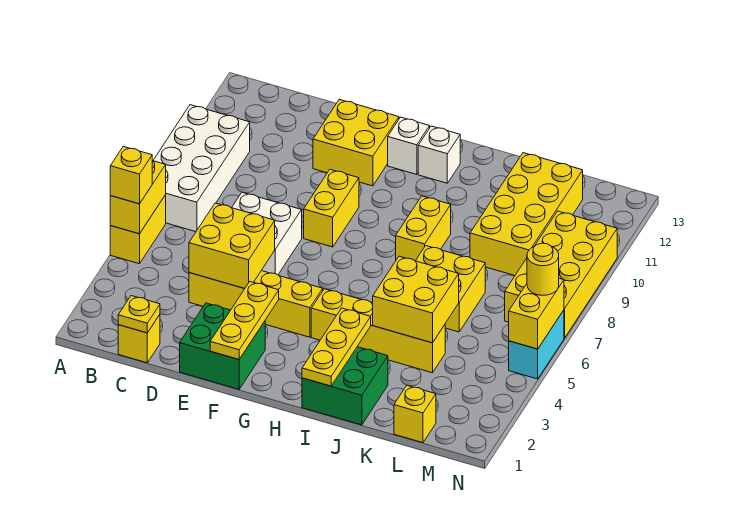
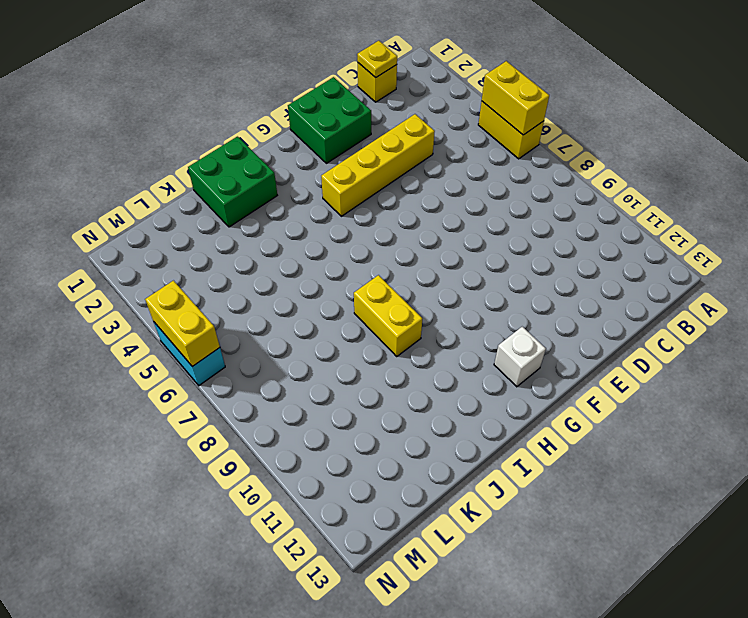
none -> white 2x4 brick [153,105,250,232]
none -> white 2x2 brick [232,192,302,275]
none -> yellow 2x2 brick [313,99,399,186]

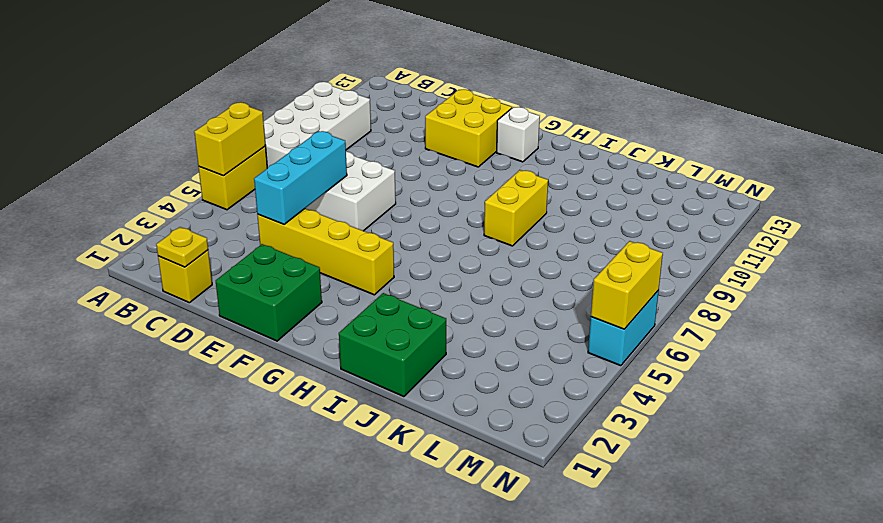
cyan 1x3 brick [254,131,347,224] -> yellow 2x2 brick [189,203,275,289]
none -> yellow 1x2 brick [304,170,359,247]
none -> yellow 1x4 brick [311,289,445,373]
none -> white 1x1 brick [418,126,460,183]

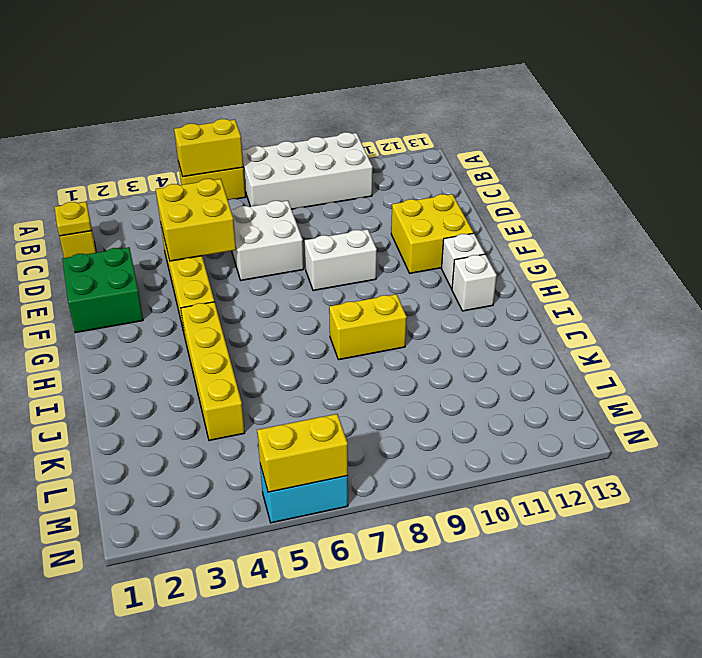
white 1x2 brick [305,229,377,291] -> yellow 1x2 brick [304,170,359,247]
none -> green 2x2 brick [302,347,388,425]
none -> yellow 2x2 brick [416,246,485,332]
none -> yellow 2x4 brick [470,153,583,276]

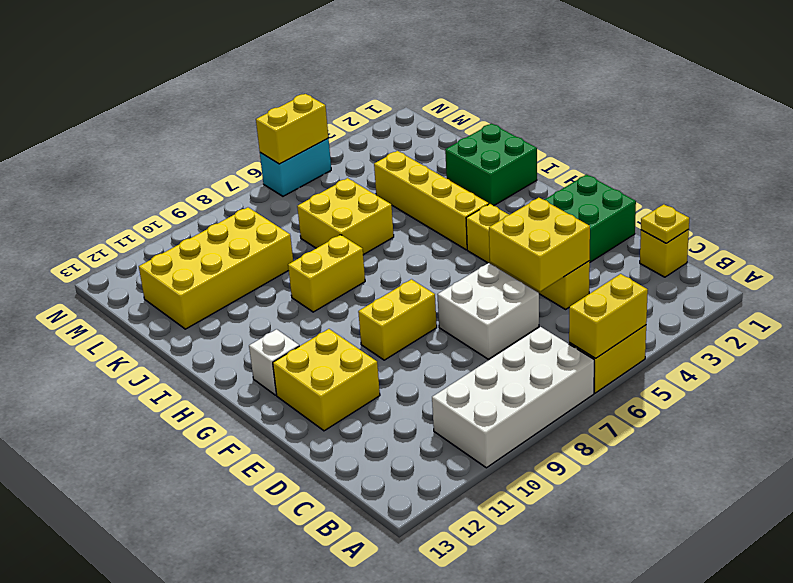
none -> white 1x1 brick [418,126,460,183]
none -> yellow 1x1 brick [394,386,436,443]
none -> yellow 2x4 brick [505,211,617,338]

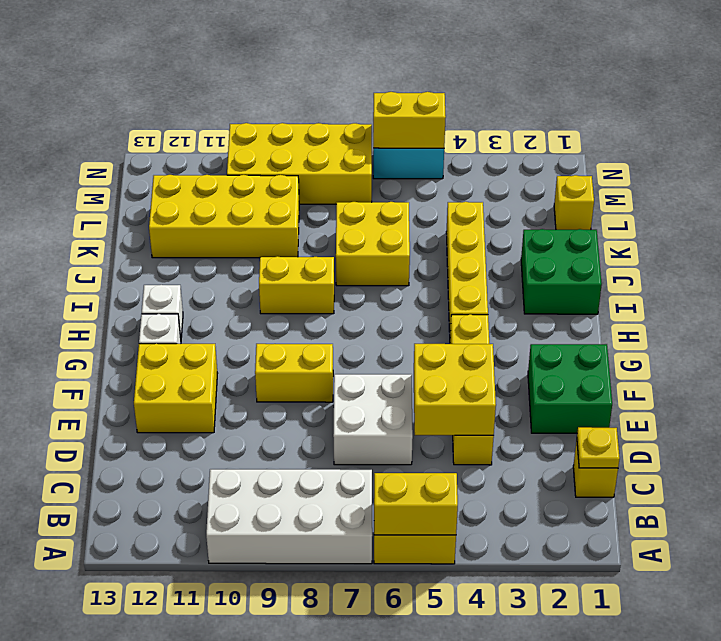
none -> yellow 1x3 plate [210,282,279,359]
none -> yellow 1x3 plate [302,308,371,386]
none -> yellow 2x2 brick [373,256,459,343]

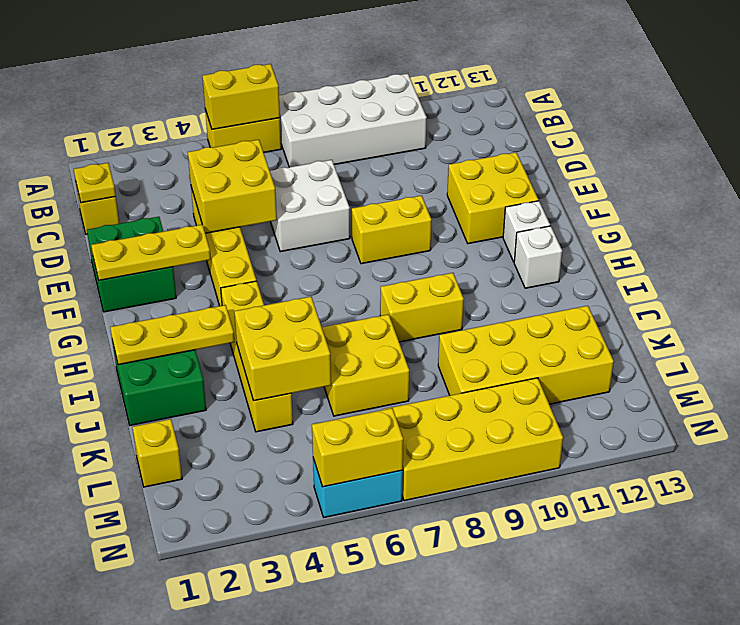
none -> yellow 1x1 brick [110,146,152,204]
none -> yellow 1x1 round brick [527,243,559,295]

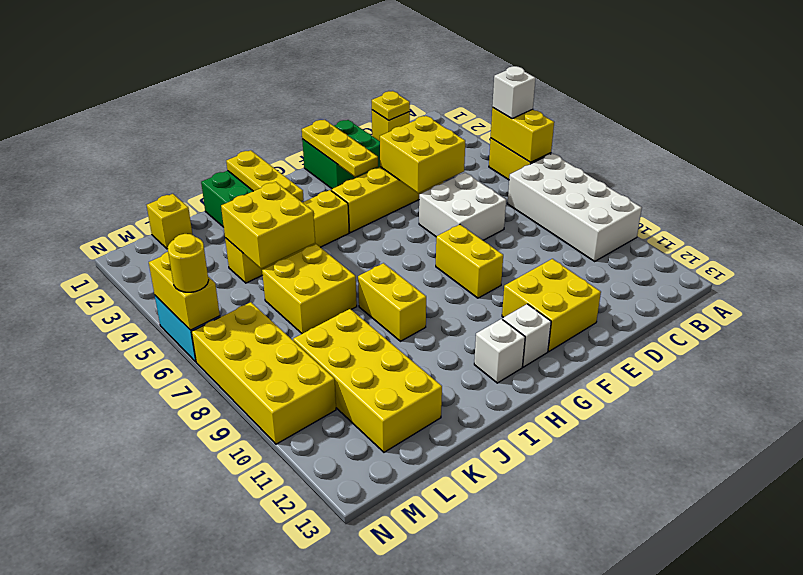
white 1x1 brick [492,66,536,119] -> yellow 1x1 brick [110,146,152,204]

